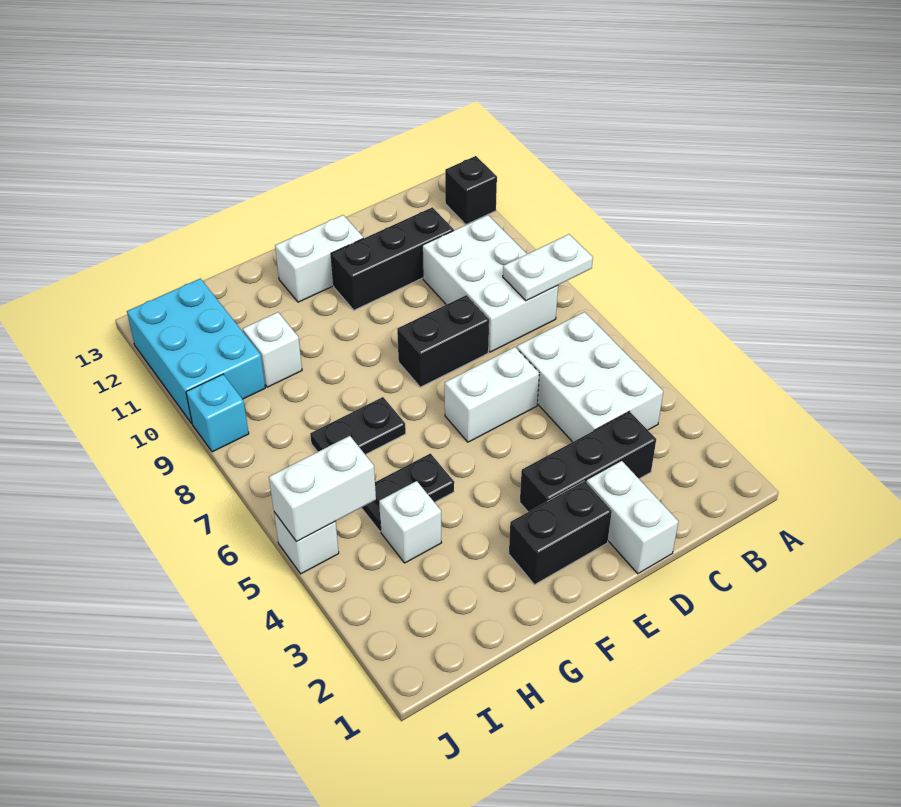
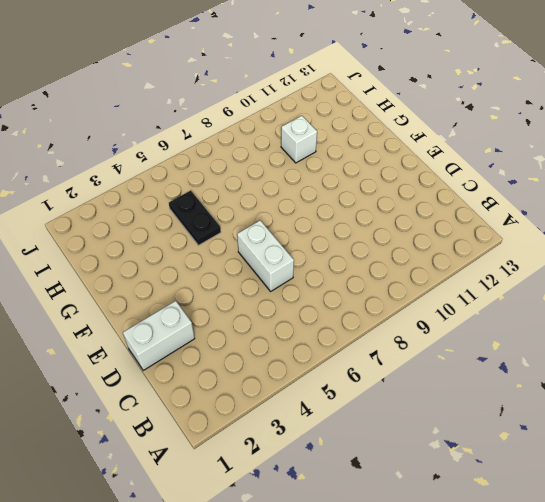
none -> black 1x1 brick [445,156,497,225]
none -> white 2x3 brick [517,312,663,442]
none -> white 2x3 brick [422,215,558,352]

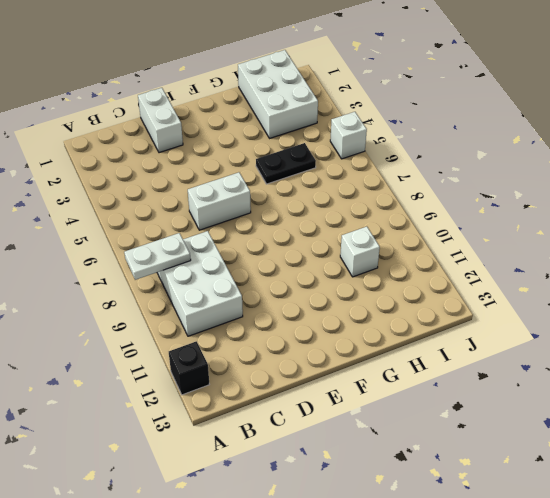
white 2x3 brick [238,50,318,138] -> white 2x3 brick moved to [517,312,663,442]
none -> black 1x3 brick [520,412,656,512]
none -> black 1x3 brick [331,207,454,310]
none -> black 1x2 brick [397,295,489,387]

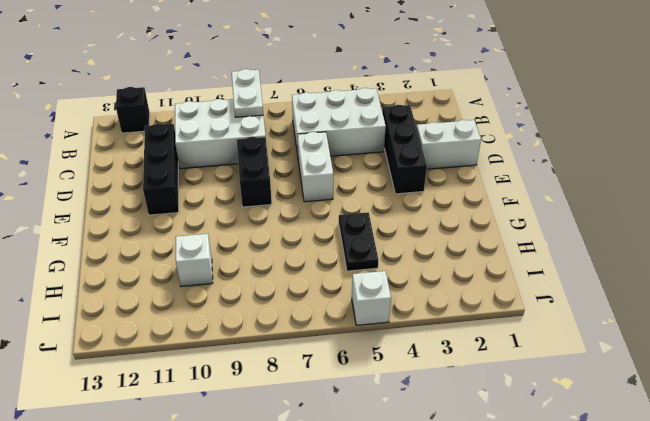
none -> black 1x2 brick [509,481,612,585]
none -> white 1x2 brick [275,215,363,302]
none -> black 1x2 plate [310,397,406,455]

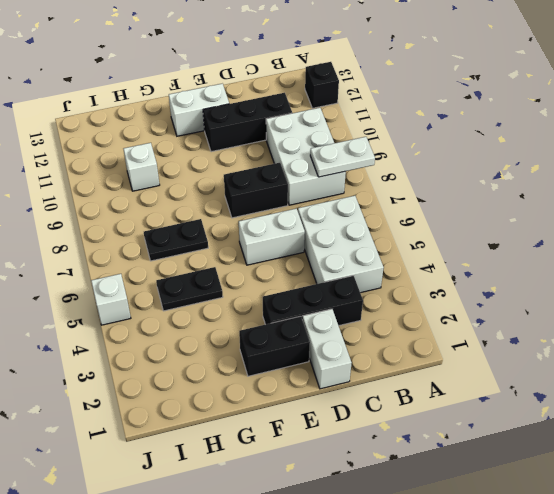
none -> white 1x1 brick [379,481,441,563]
none -> cyan 2x3 brick [127,279,265,423]
none -> cyan 1x1 brick [186,374,249,452]

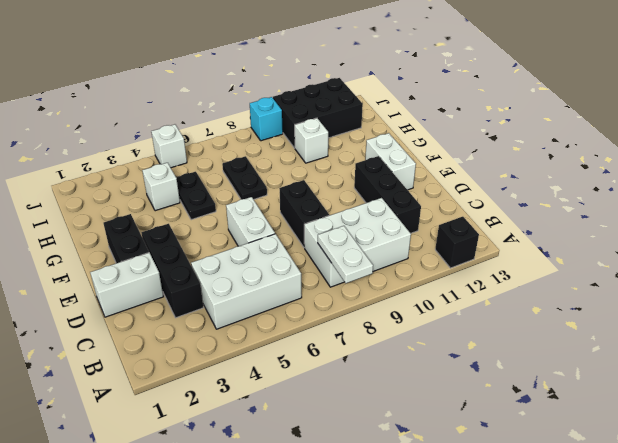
black 2x3 brick [273,78,363,148] -> cyan 2x3 brick [127,279,265,423]
none -> white 1x2 brick [269,436,376,542]

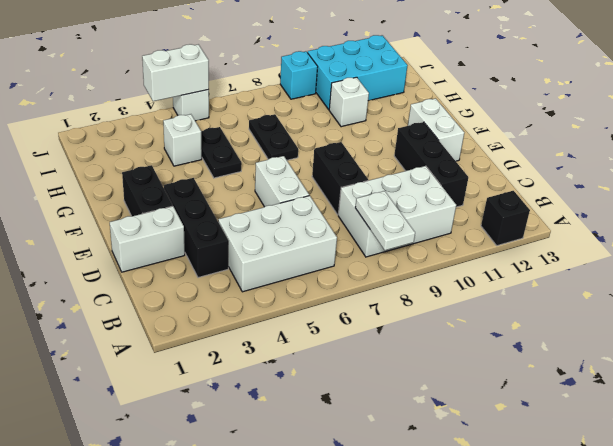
white 1x2 brick [142,44,209,101] -> white 1x2 brick turned to [269,436,376,542]

